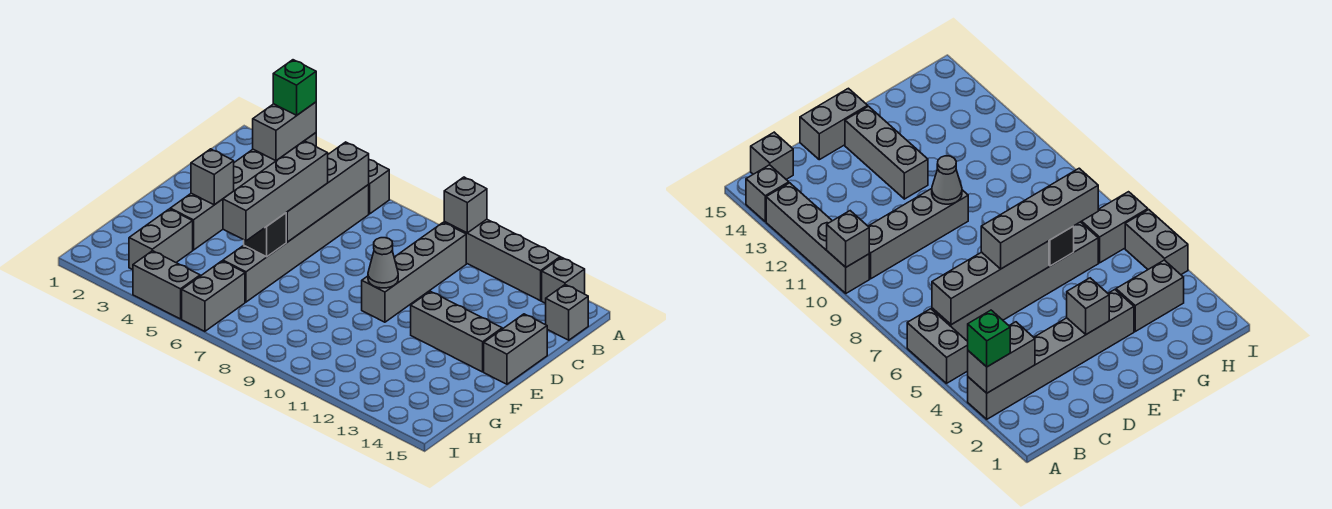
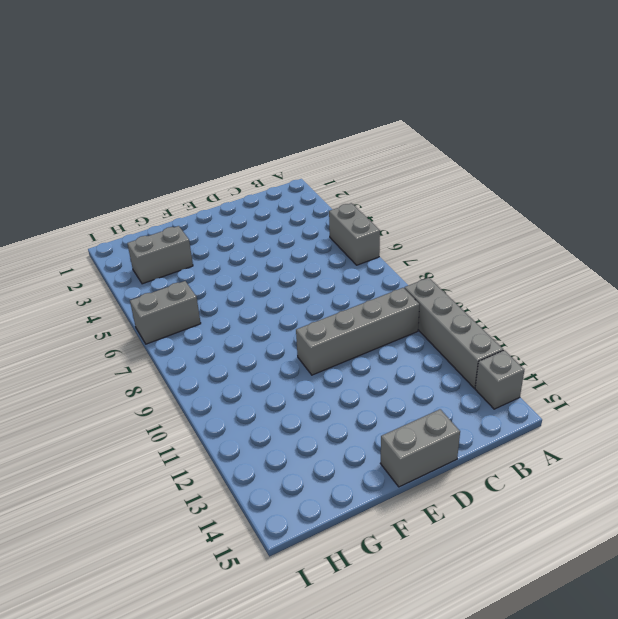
none -> grey 1x6 brick [170,133,316,250]
none -> grey 1x6 brick [223,185,369,302]
none -> grey 1x1 brick [546,285,588,340]

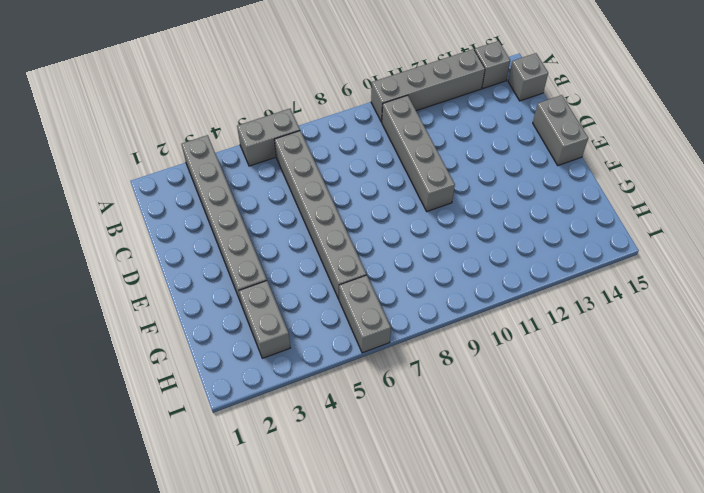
none -> grey 1x3 brick [411,291,502,372]
none -> grey 1x2 brick [133,251,200,319]
none -> grey 1x2 brick [253,102,316,161]

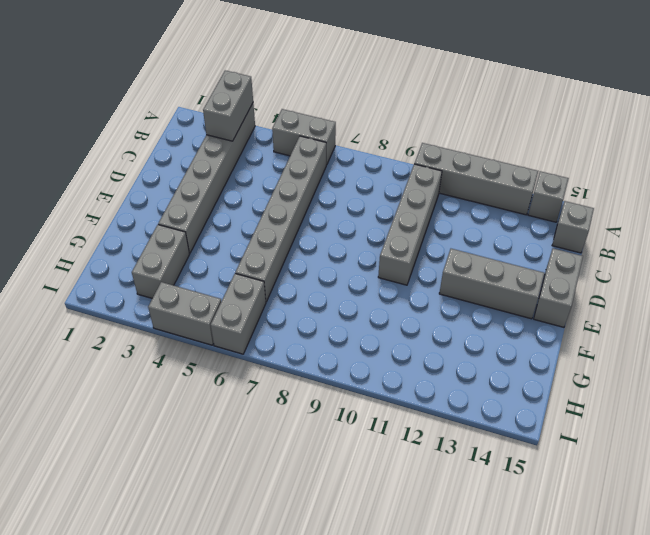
none -> grey 1x1 brick [444,177,487,233]
none -> grey 1x4 brick [286,142,369,242]
none -> grey 1x1 brick [191,149,234,205]

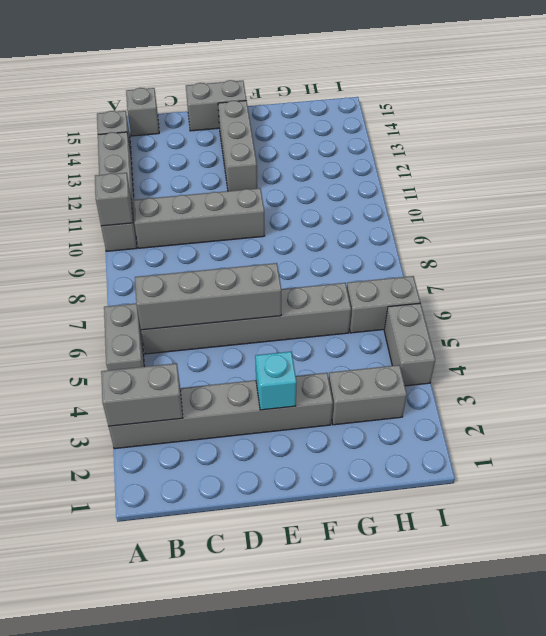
cyan 1x1 brick [255,352,297,410] -> grey 1x1 brick [191,149,234,205]
none -> grey 1x1 cone [368,238,398,288]
none -> black 1x1 brick [244,213,286,257]
none -> green 1x1 brick [273,60,316,115]

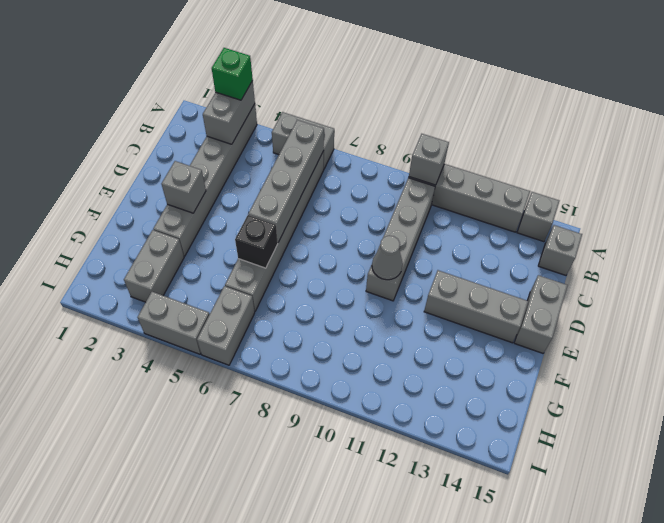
none -> grey 1x4 brick [223,141,328,241]

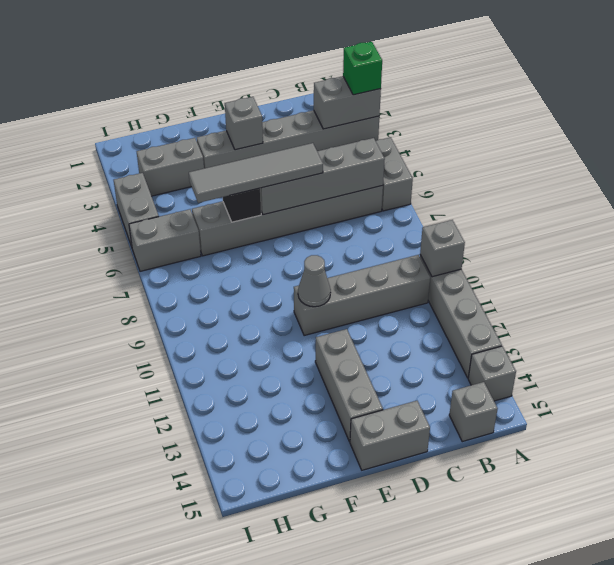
grey 1x4 tile [189,143,323,203] -> grey 1x4 brick [223,141,328,241]

